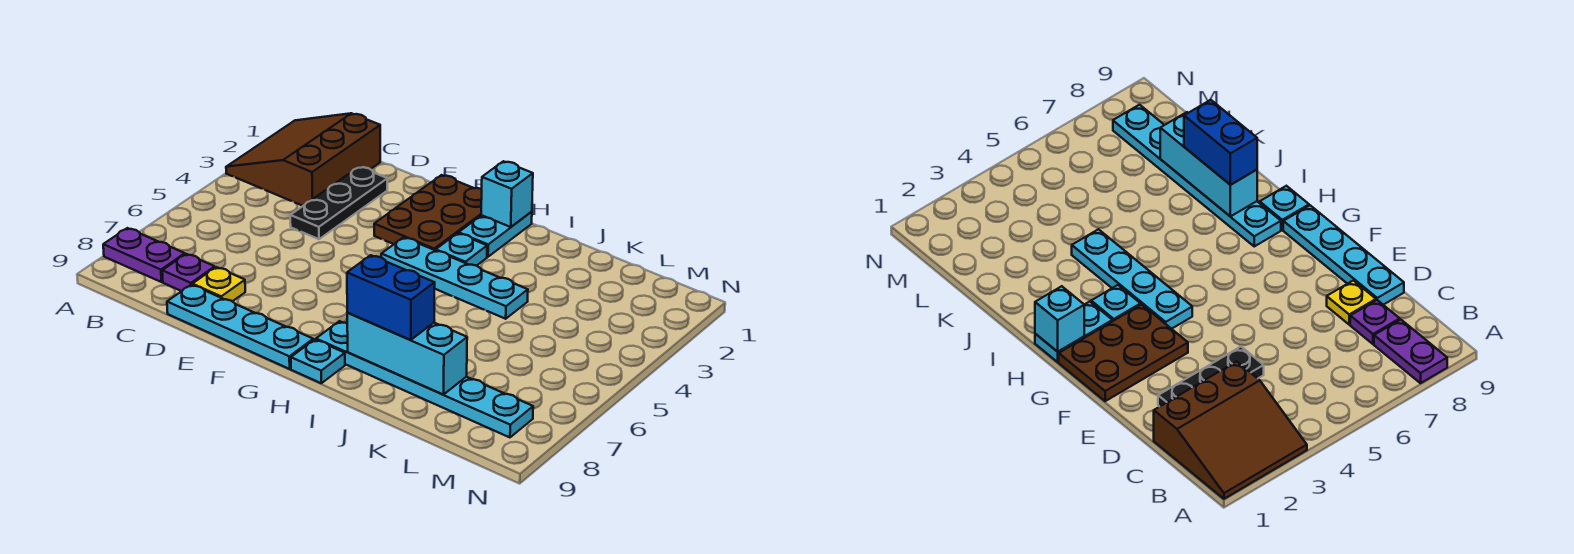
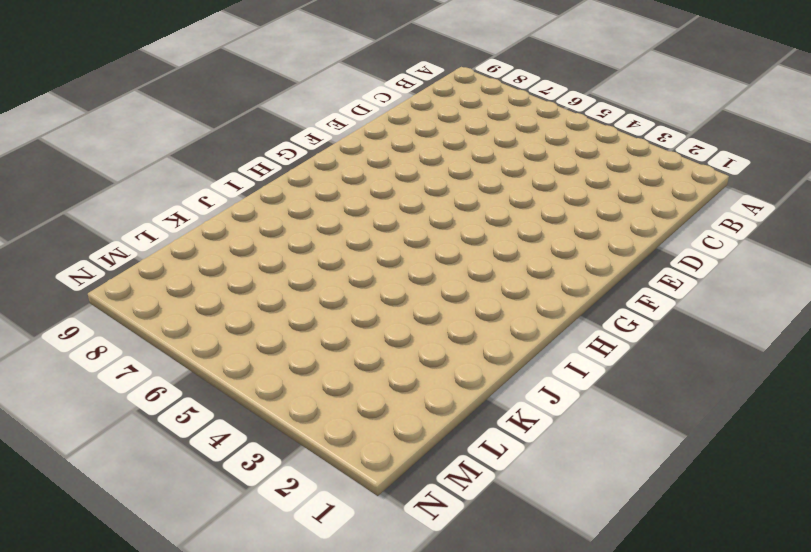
none -> brown 3x3 slope [226,113,380,206]
none -> purple 1x2 plate [103,228,185,282]
none -> purple 1x1 plate [162,254,215,291]

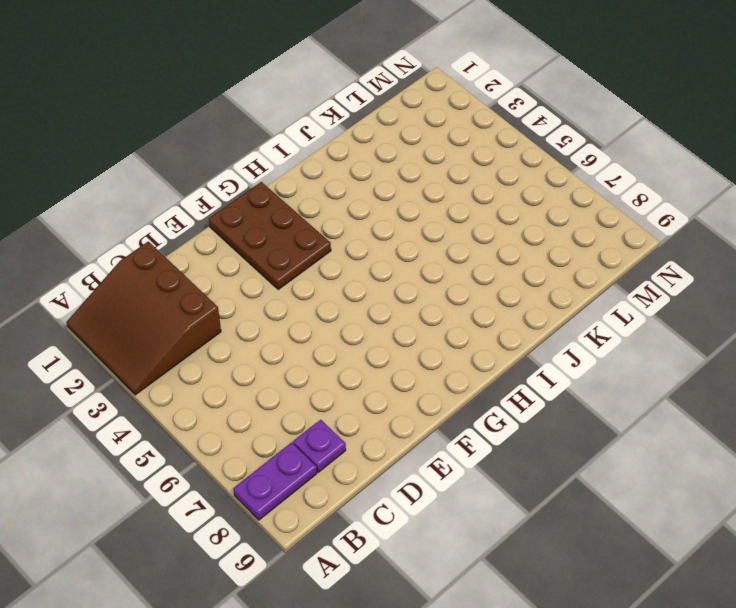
none -> black 1x3 plate [290,167,387,239]
none -> yellow 1x1 plate [192,267,245,301]
none -> cyan 1x4 plate [167,285,313,369]

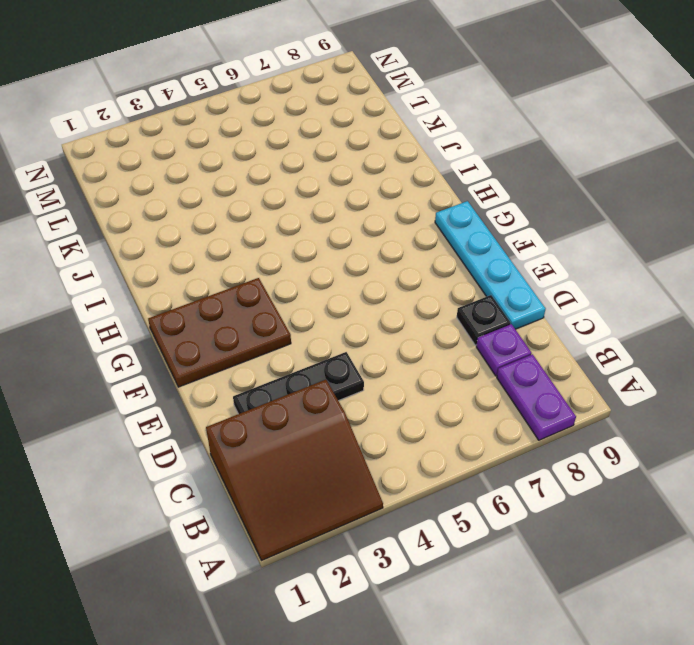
black 1x1 plate [457,295,510,345] -> yellow 1x1 plate [192,267,245,301]
none -> cyan 1x4 plate [381,237,528,319]
none -> cyan 1x2 plate [459,212,532,257]
none -> cyan 1x1 plate [436,233,487,266]

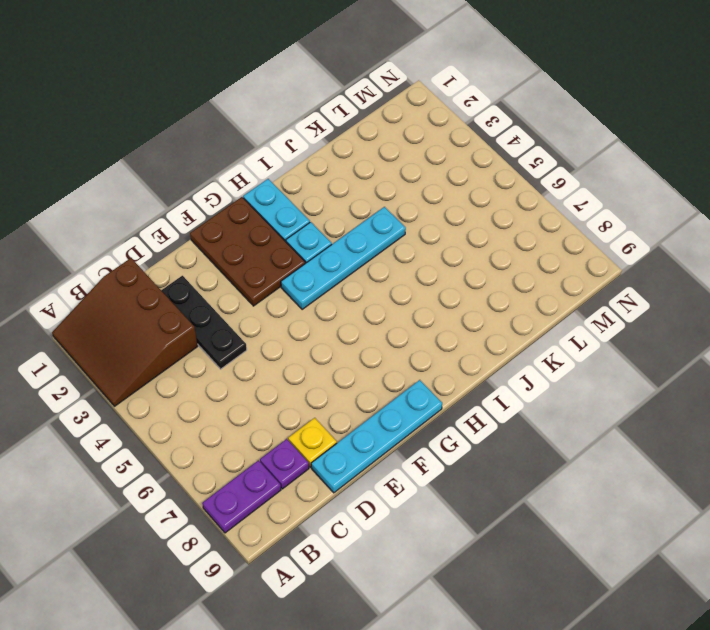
none -> cyan 1x6 plate [316,321,533,437]
none -> cyan 1x1 plate [291,340,345,383]
none -> cyan 1x1 brick [481,161,533,227]

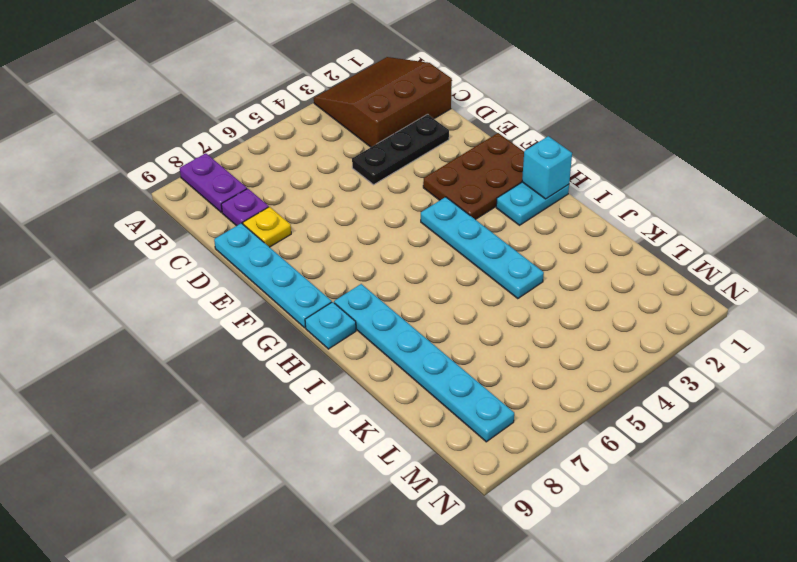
none -> cyan 1x1 plate [436,233,487,266]
none -> cyan 1x3 brick [347,313,467,395]
none -> blue 1x2 brick [347,255,435,340]

